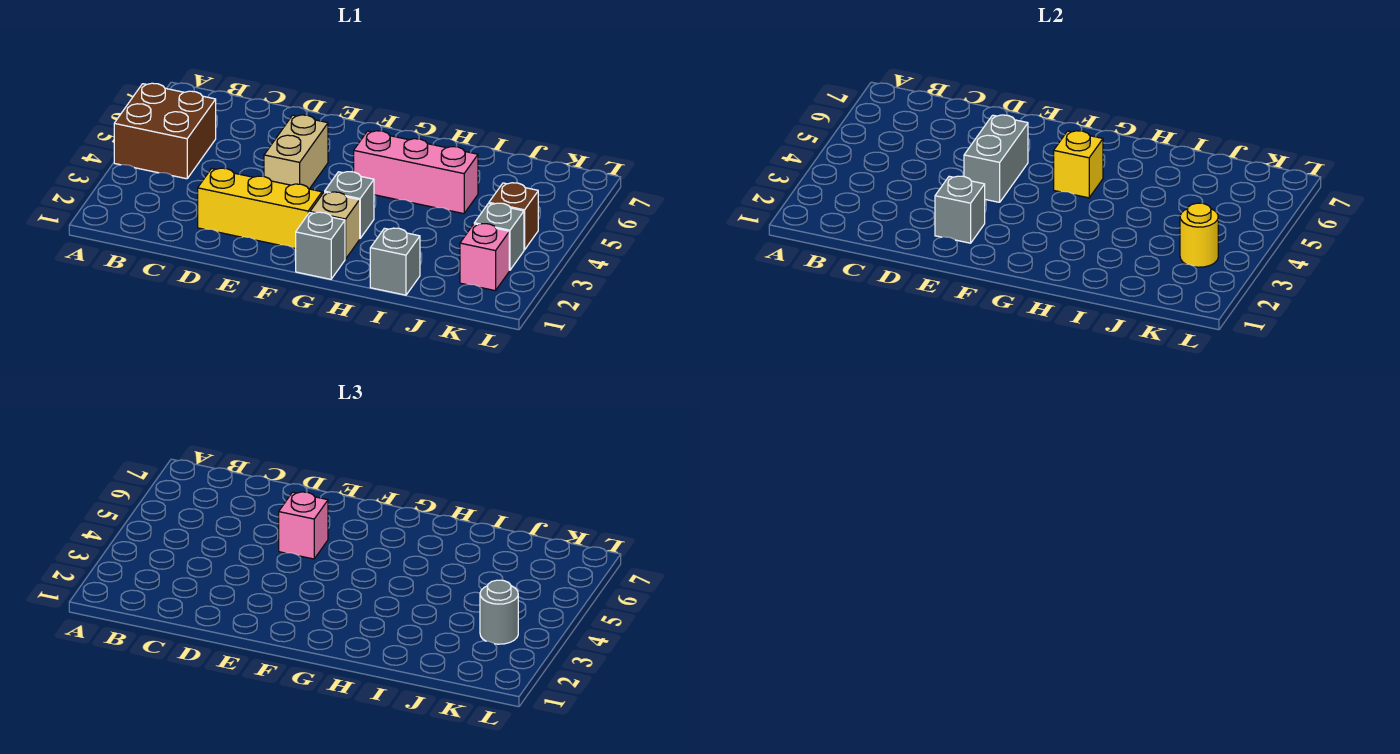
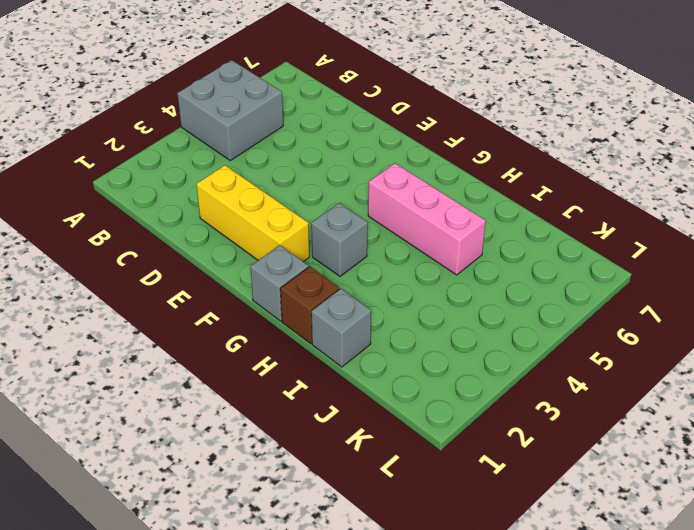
grey 2x2 brick [177,60,283,161] -> brown 2x2 brick [114,83,216,179]
brown 1x1 brick [280,267,339,344] -> brown 1x1 brick moved to [489,183,538,250]
none -> tan 1x2 brick [264,115,328,189]
none -> tan 1x1 brick [310,192,360,259]
none -> pink 1x1 brick [460,224,509,291]

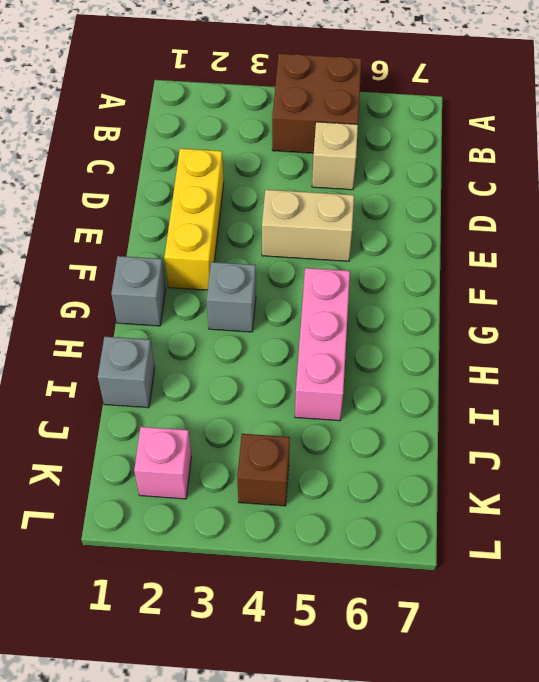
tan 1x1 brick [312,122,358,190] -> tan 1x1 brick moved to [310,192,360,259]
none -> grey 1x1 brick [474,203,524,270]
none -> grey 1x1 brick [935,176,985,243]
none -> grey 1x2 brick [964,115,1028,202]

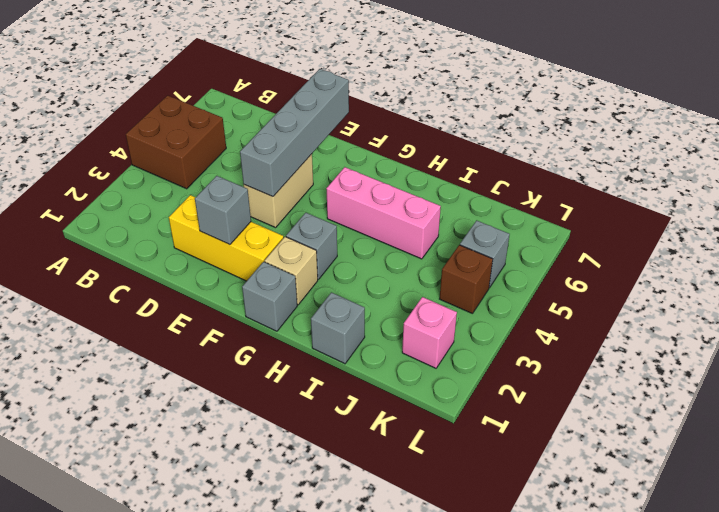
grey 1x4 brick [240,69,349,197] -> grey 1x2 brick [964,115,1028,202]
grey 1x1 brick [460,220,510,288] -> grey 1x1 brick moved to [474,203,524,270]
none -> yellow 1x1 brick [1054,131,1103,198]
none -> yellow 1x1 round brick [1180,203,1218,267]
none -> pink 1x1 brick [279,492,328,559]

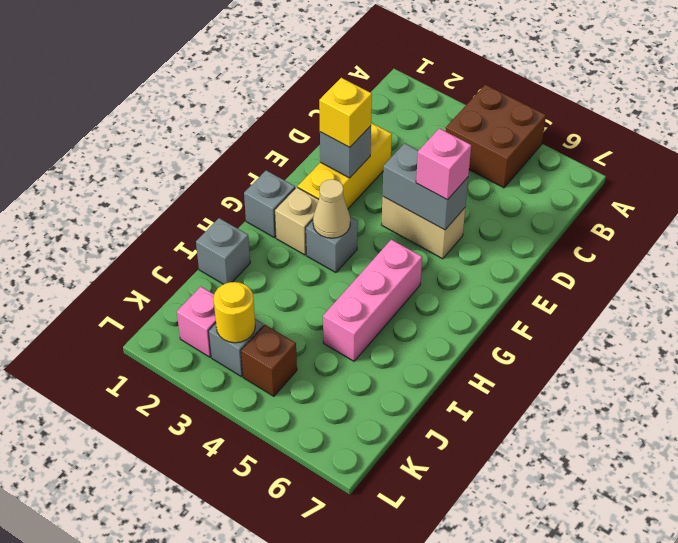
yellow 1x1 brick [319,78,372,147] -> yellow 1x1 brick moved to [1054,131,1103,198]
tan 1x1 cone [313,179,350,238] -> none
none -> grey 1x1 round brick [480,580,518,644]

